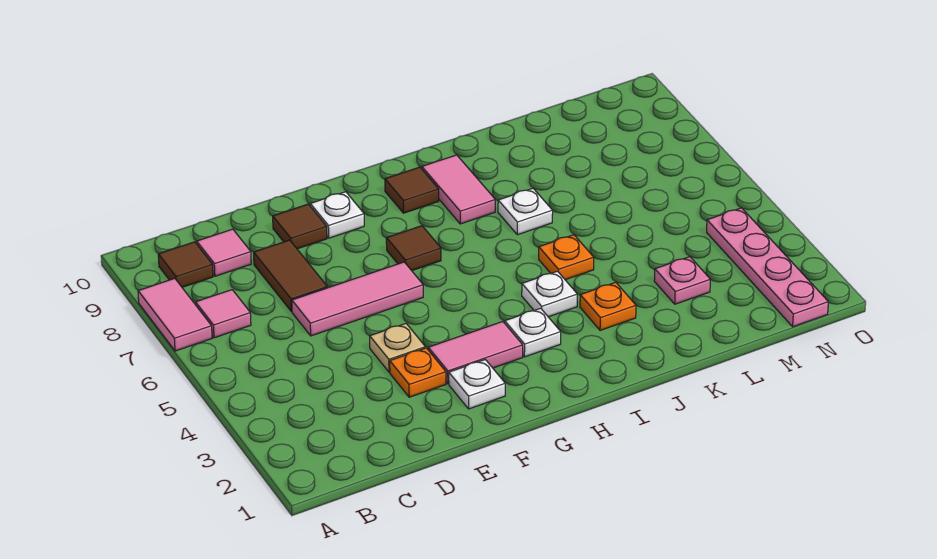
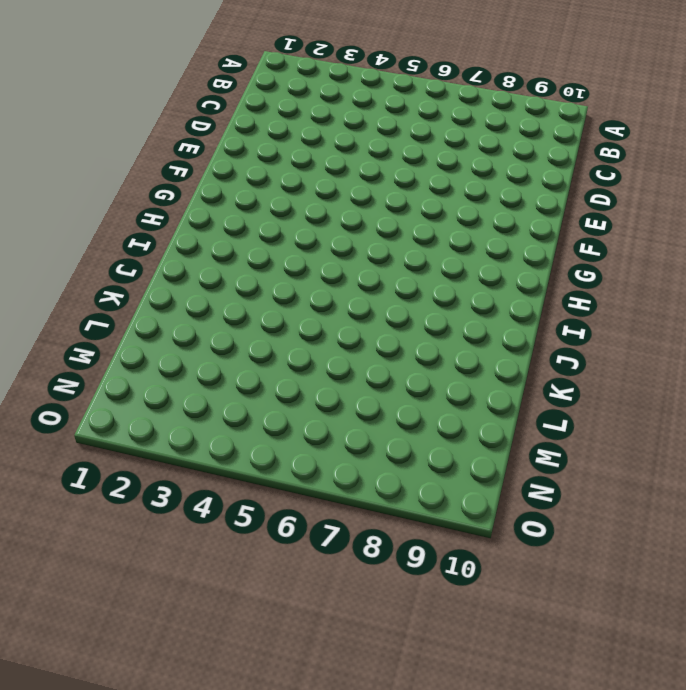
none -> pink 1x2 tile [138,278,212,351]
none -> pink 1x1 tile [196,290,251,338]
none -> brown 1x1 tile [158,242,213,287]

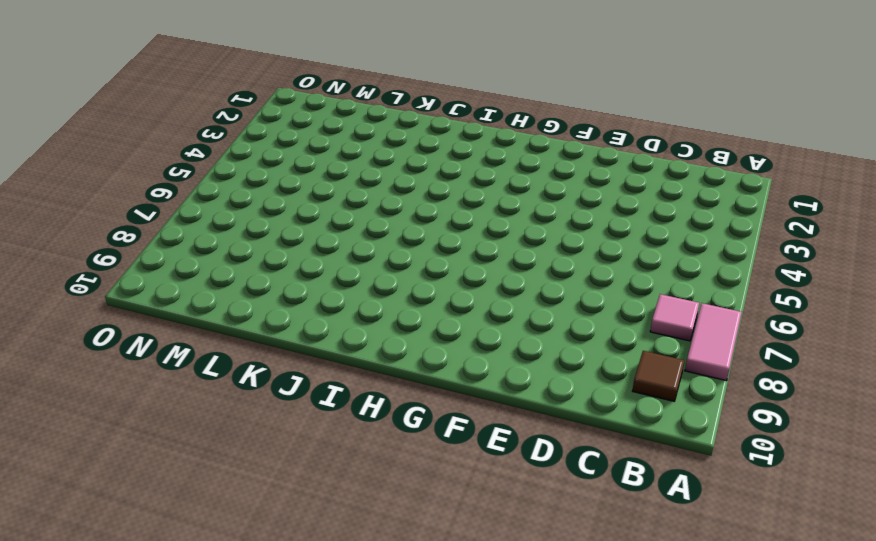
none -> pink 1x1 tile [197,229,251,276]
none -> pink 1x3 tile [292,262,423,336]
none -> brown 1x2 tile [254,240,327,311]

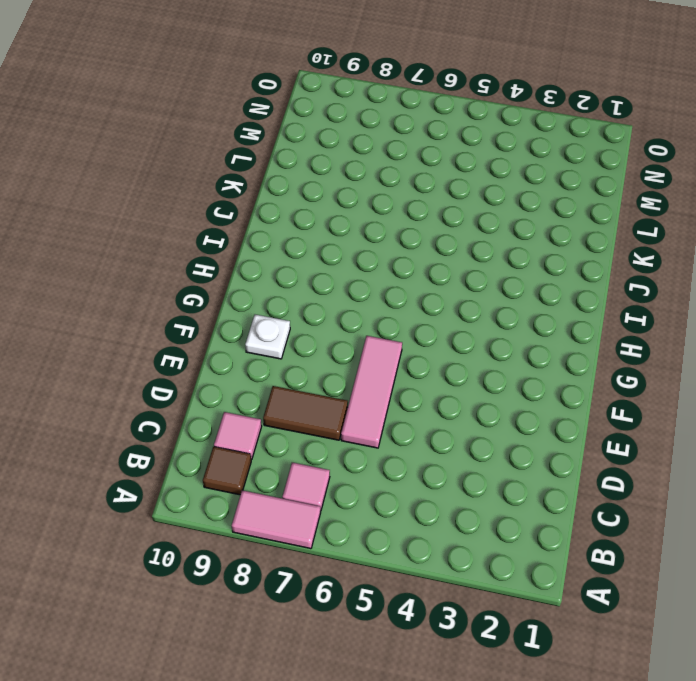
none -> orange 1x1 plate [390,348,446,397]
none -> tan 1x1 plate [370,323,425,372]
none -> brown 1x1 tile [273,204,327,249]

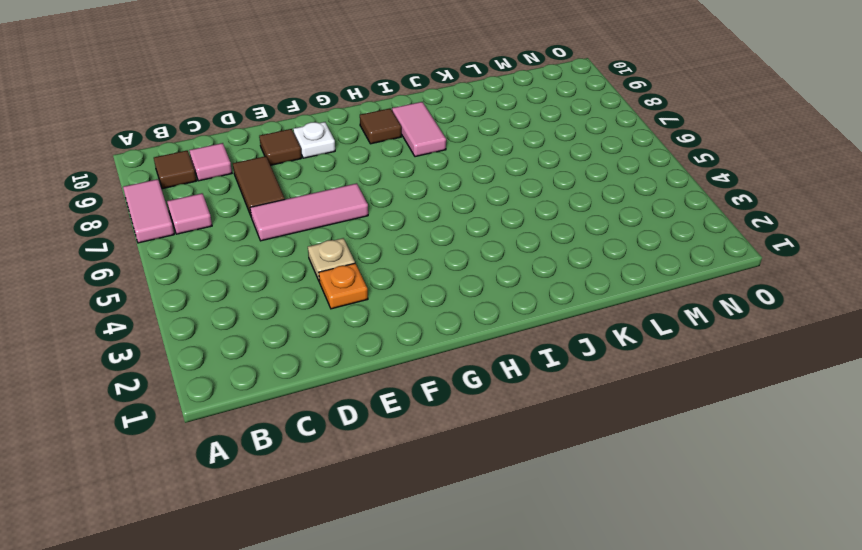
none -> white 1x1 plate [449,360,505,409]
none -> pink 1x2 tile [428,322,523,384]
none -> brown 1x1 tile [386,226,441,271]

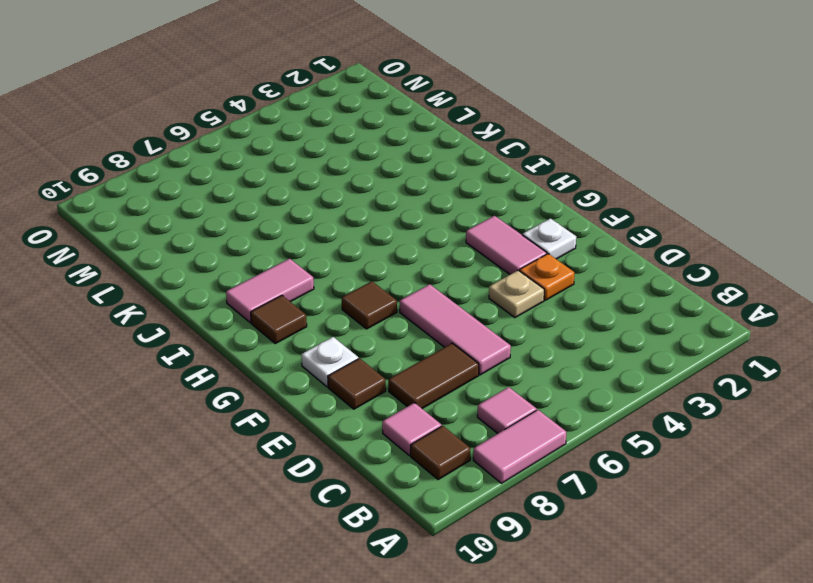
none -> white 1x1 plate [505,308,561,357]
none -> white 1x1 plate [522,271,577,317]
none -> orange 1x1 plate [580,282,636,330]

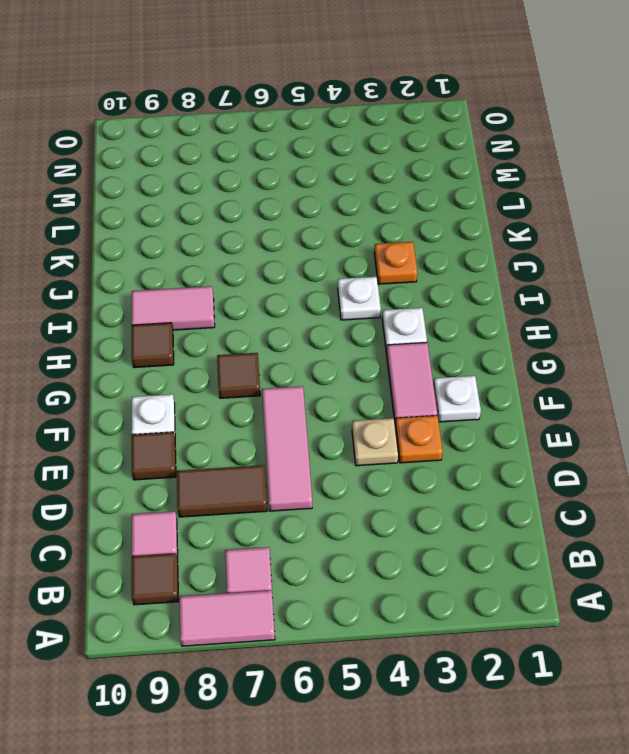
none -> orange 1x1 plate [539,235,594,280]
none -> white 1x1 plate [498,188,553,235]
none -> pink 1x1 plate [654,257,711,304]

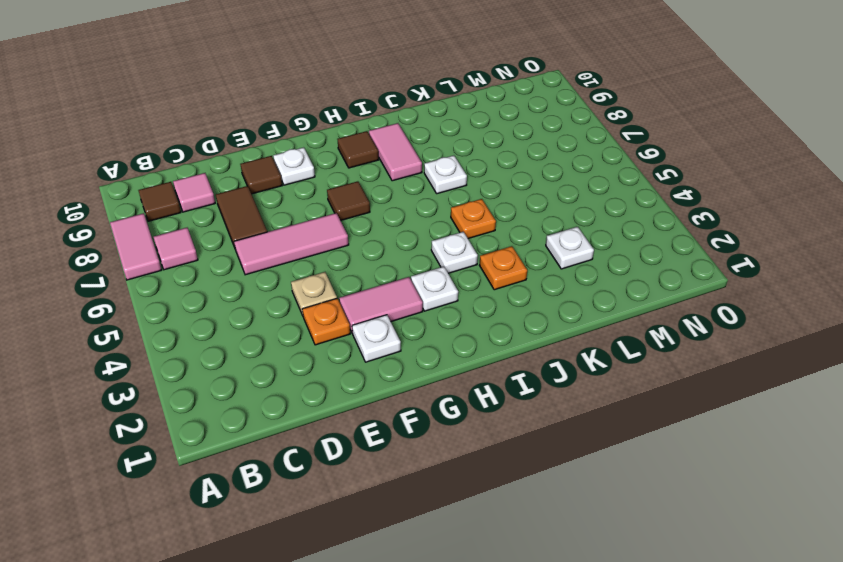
white 1x1 plate [546,227,594,269] -> pink 1x1 plate [654,257,711,304]
none -> pink 1x4 plate [707,208,828,327]

